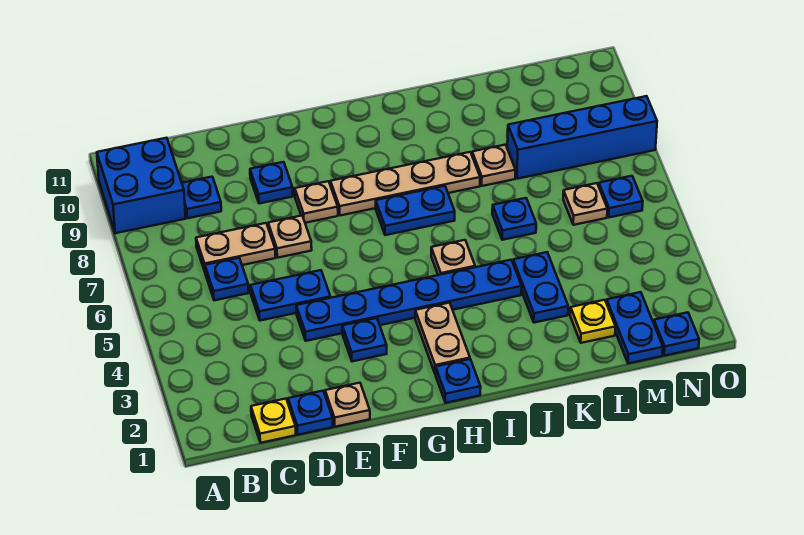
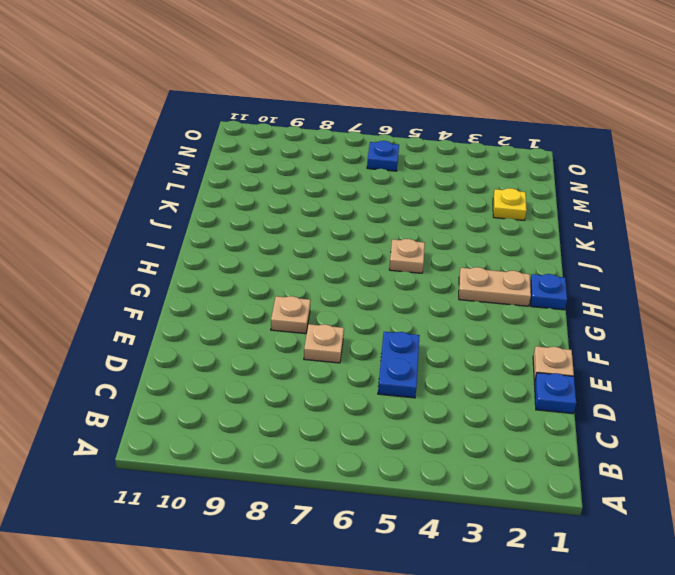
none -> blue 2x2 brick [97,138,186,233]
none -> yellow 1x1 plate [251,399,296,443]
none -> blue 1x1 plate [205,258,249,300]

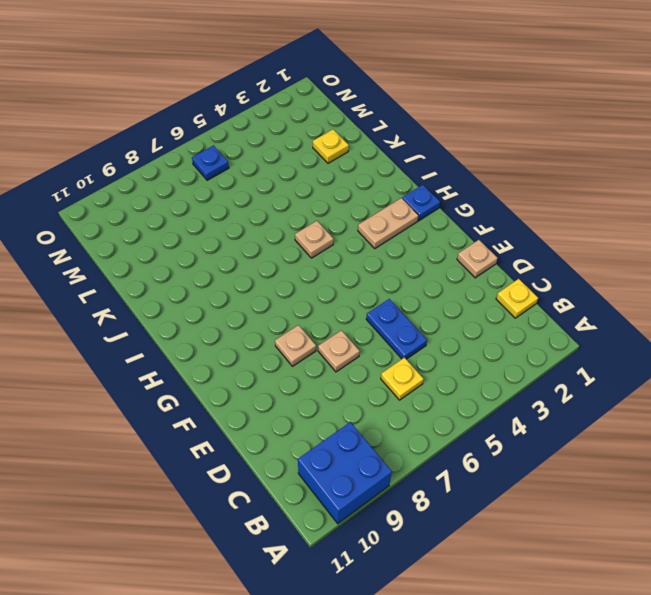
yellow 1x1 plate [381,357,423,400] -> blue 1x1 plate [205,258,249,300]
none -> tan 1x2 plate [196,223,276,271]
none -> blue 1x1 plate [182,177,221,218]
none -> blue 1x1 plate [288,391,333,435]

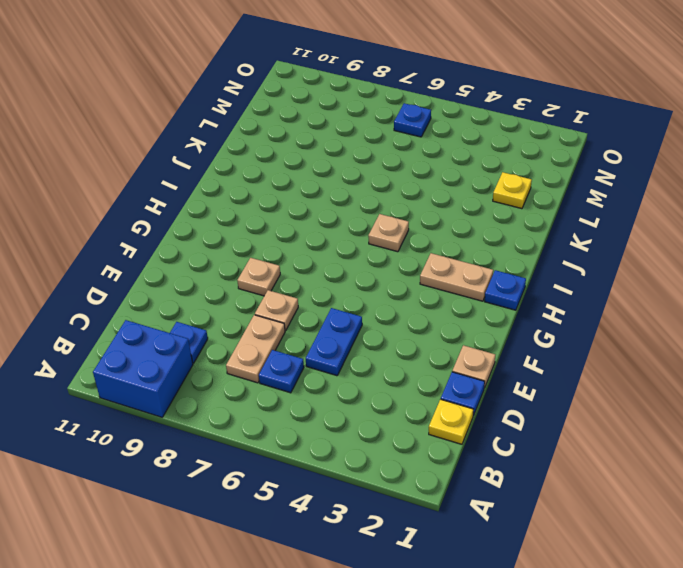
none -> blue 1x6 plate [296,260,522,341]
none -> blue 1x1 plate [250,162,293,204]
none -> blue 1x1 plate [342,318,387,361]

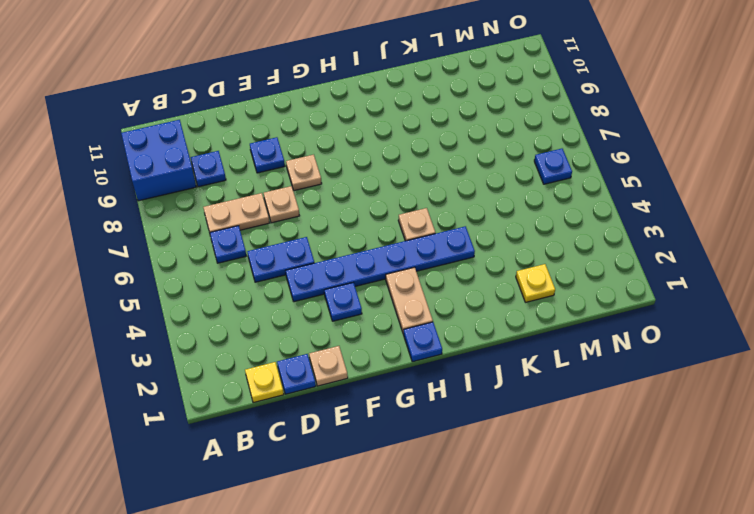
none -> tan 1x4 plate [330,152,480,216]
none -> blue 1x2 plate [376,186,455,235]
none -> blue 1x2 plate [513,252,568,323]

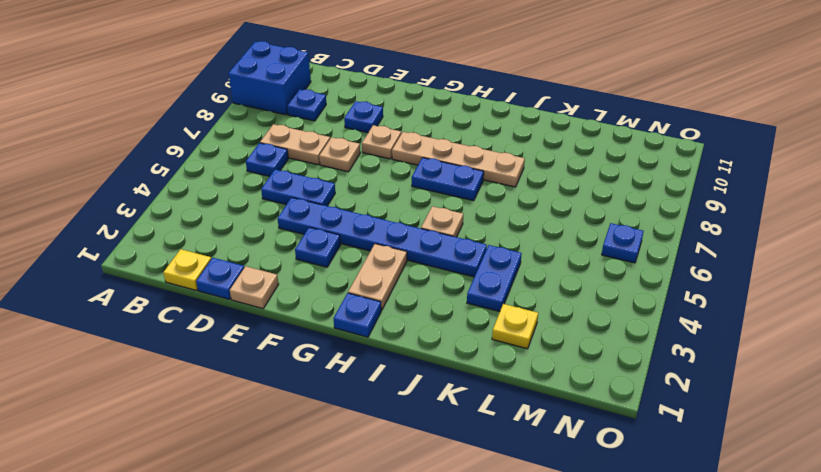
none -> blue 1x1 plate [492,198,536,240]
none -> tan 1x1 plate [472,145,516,186]
none -> blue 1x4 brick [507,96,657,179]

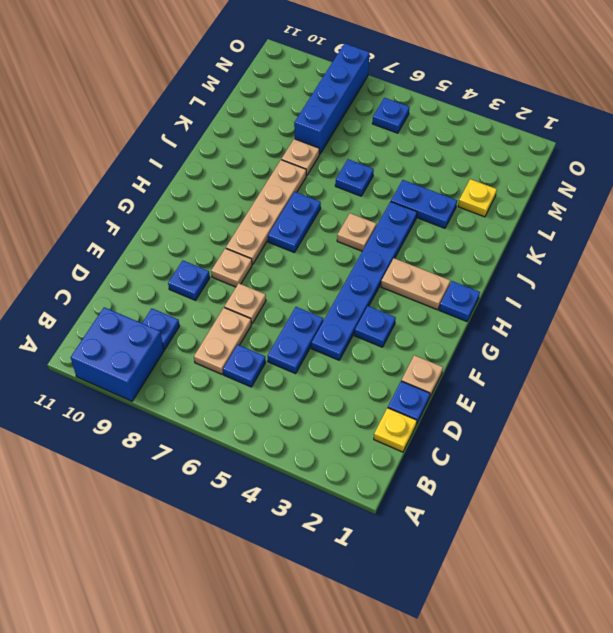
none -> blue 1x2 plate [607,292,663,363]
none -> tan 1x1 plate [563,183,607,225]
none -> blue 1x1 plate [654,312,699,356]

